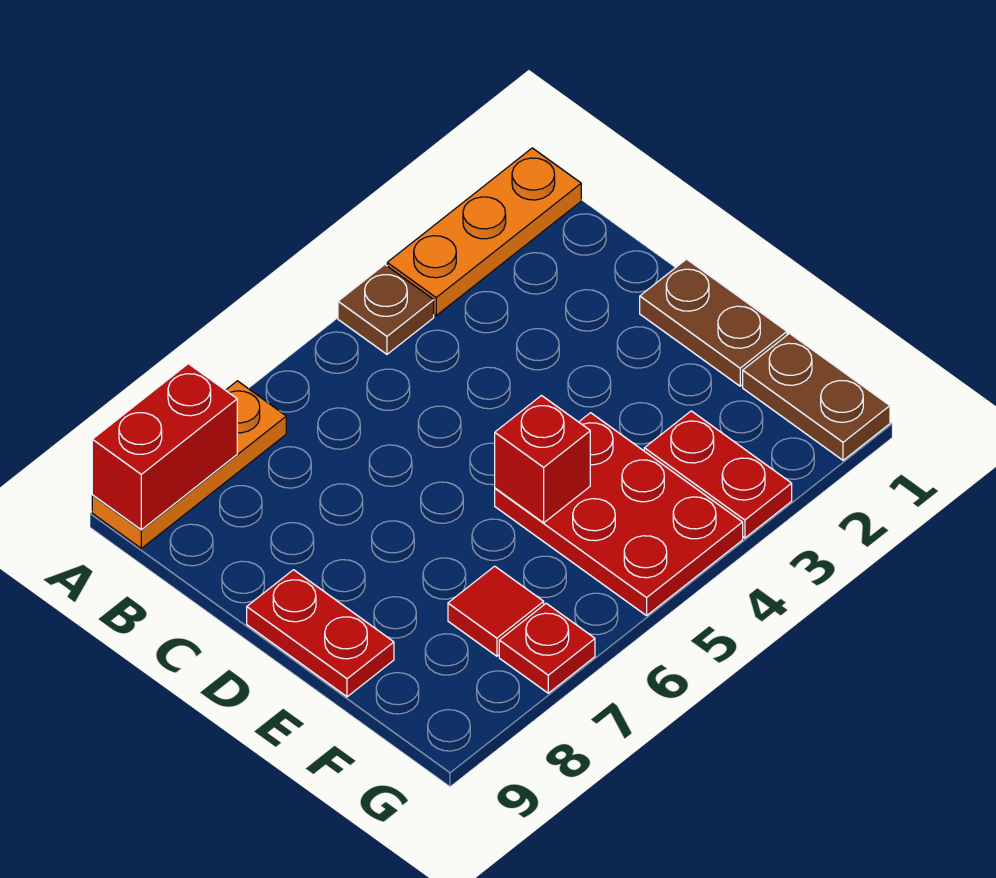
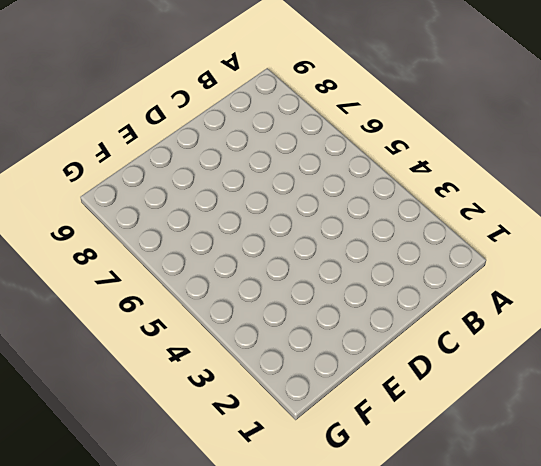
none -> orange 1x3 plate [387,148,581,316]
none -> brown 1x1 plate [338,265,434,354]
none -> orange 1x3 plate [92,381,286,548]

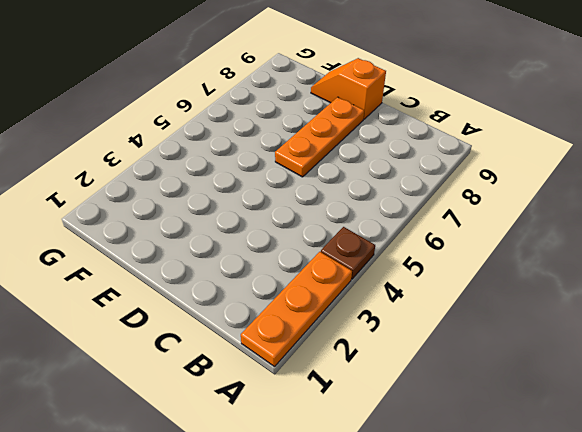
orange 1x3 plate [275,97,364,177] -> orange 1x3 plate moved to [92,381,286,548]
orange 1x2 slope [311,58,386,119] -> red 1x2 plate [247,570,394,697]
none -> brown 1x2 plate [640,259,787,386]
none -> red 2x3 plate [495,413,743,616]
none -> brown 1x2 plate [743,333,890,460]

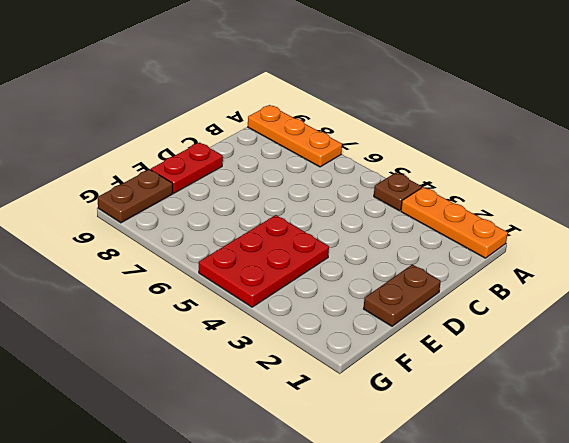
brown 1x2 plate [97,169,173,223] -> brown 1x2 plate moved to [743,333,890,460]
none -> red 1x2 plate [644,411,792,538]
none -> red 1x1 tile [448,566,544,656]
none -> red 1x1 plate [499,603,595,693]

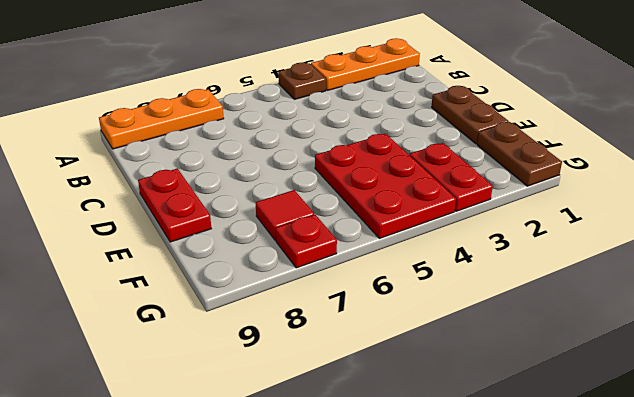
none -> red 1x2 brick [92,364,237,530]
none -> red 1x1 brick [495,396,590,523]

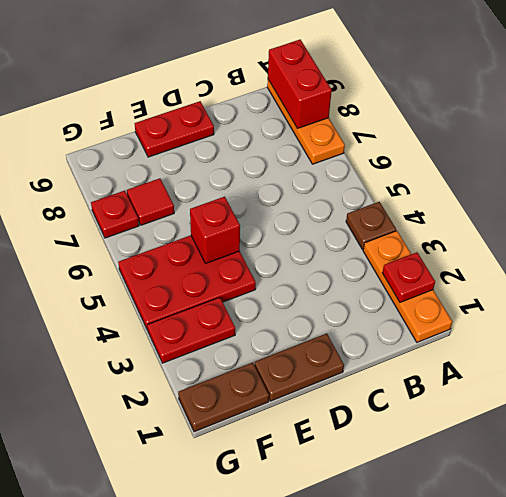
red 1x1 plate [382,252,435,302] -> none

